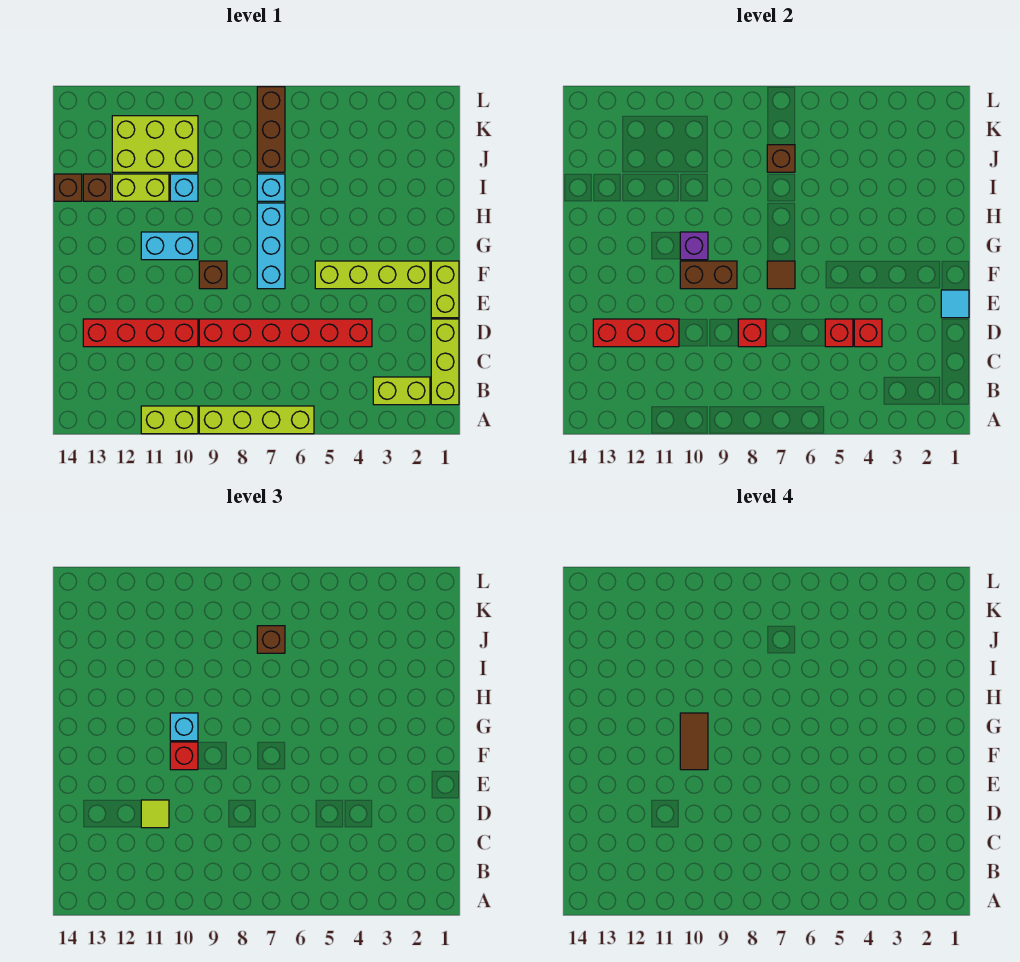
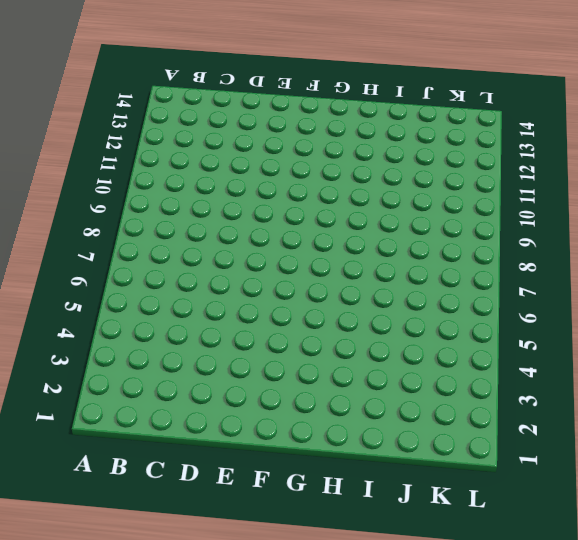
none -> lime 1x4 brick [199,406,314,434]
none -> lime 1x2 brick [141,406,198,434]
none -> lime 1x3 brick [431,319,459,405]
none -> lime 1x2 brick [373,377,430,405]

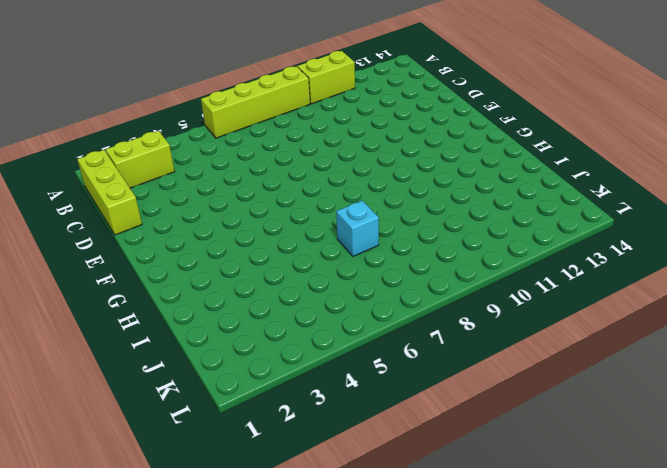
none -> red 1x6 brick [199,319,372,347]
none -> red 1x4 brick [83,319,198,347]
none -> lime 1x2 brick [431,261,459,318]
none -> lime 1x4 brick [315,261,430,289]

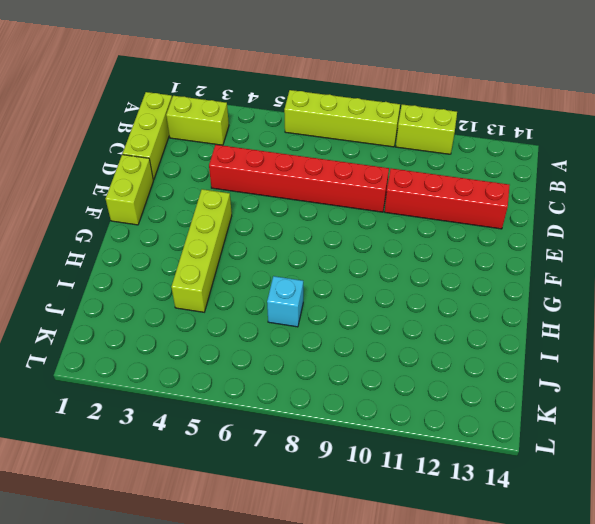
lime 1x4 brick [171,189,232,312] -> lime 1x4 brick turned to [315,261,430,289]
none -> cyan 1x3 brick [257,203,285,289]
none -> brown 1x1 brick [199,261,227,289]
none -> cyan 1x2 brick [141,232,198,260]
none -> cyan 1x1 brick [170,174,198,201]

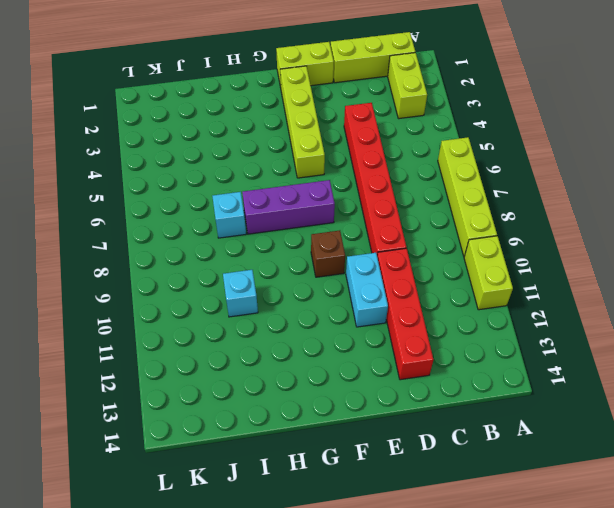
cyan 1x2 brick [346,253,388,327] -> cyan 1x2 brick moved to [141,232,198,260]
purple 1x3 brick [242,180,335,234] -> cyan 1x3 brick [257,203,285,289]
none -> lime 1x2 brick [112,174,169,201]
none -> brown 1x1 brick [83,174,111,201]
none -> brown 1x1 brick [54,174,82,201]
none -> brown 1x3 brick [257,87,285,172]

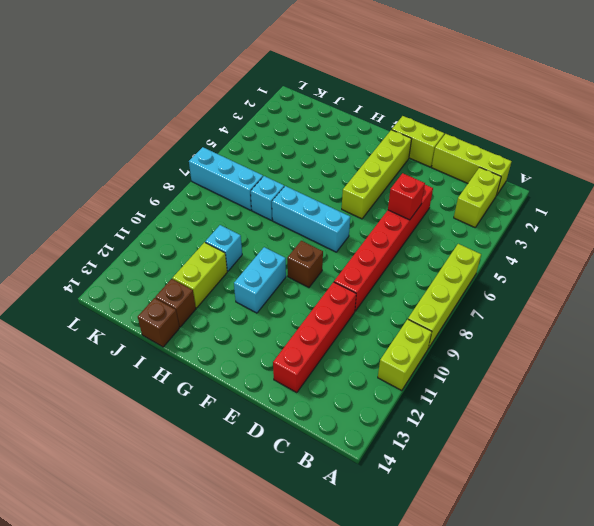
cyan 1x3 brick [189,147,263,210] -> brown 1x3 brick [257,87,285,172]
none -> lime 2x3 brick [112,116,198,172]
none -> red 1x1 brick [854,319,882,347]
none -> red 1x1 brick [738,319,766,347]
none -> red 1x3 brick [593,319,679,347]

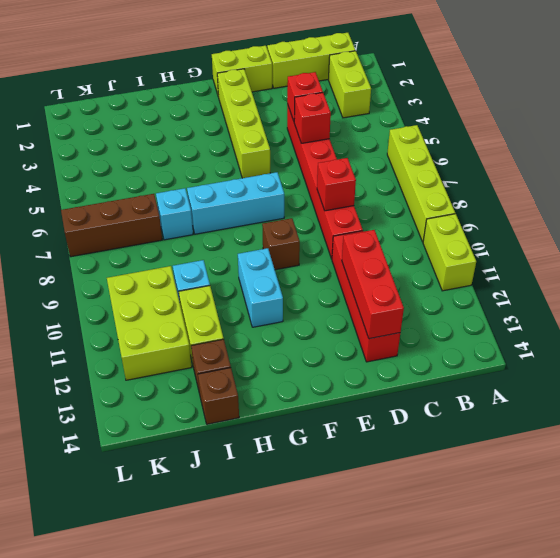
none -> cyan 1x1 tile [941,290,969,318]
none -> brown 1x1 tile [767,261,795,289]
none -> brown 1x2 brick [680,261,737,289]
none -> purple 1x1 brick [680,232,708,260]

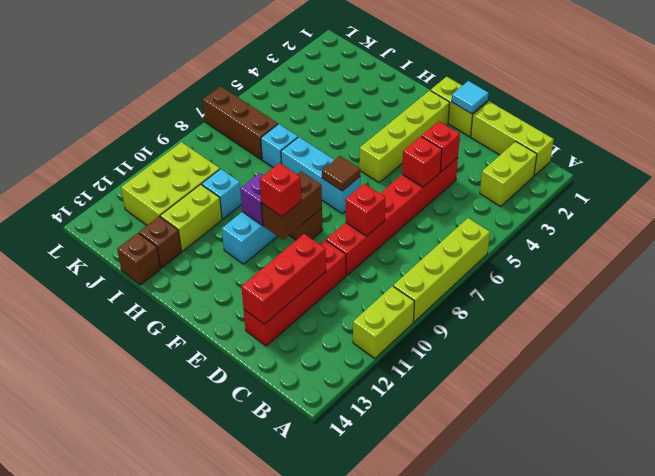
none -> brown 1x1 brick [767,145,795,172]
none -> lime 1x1 tile [141,800,169,828]
none -> cyan 1x1 brick [170,713,198,741]
none -> brown 1x1 brick [257,626,285,653]

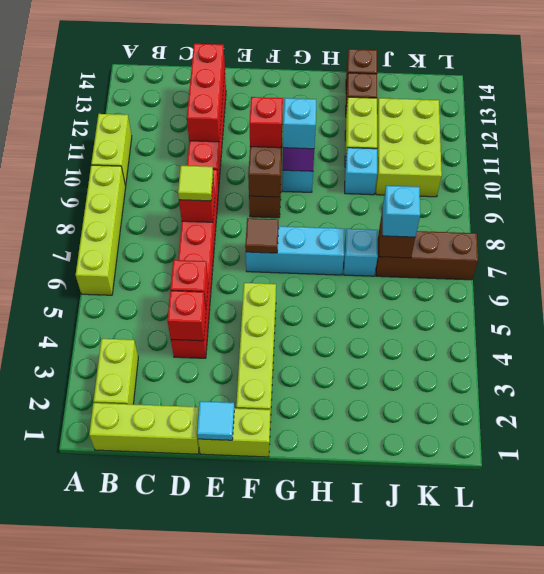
lime 1x1 tile [178,166,213,201] -> lime 1x1 tile moved to [141,800,169,828]
cyan 1x1 brick [383,186,420,237] -> brown 1x1 brick [257,626,285,653]
none -> brown 1x2 tile [680,713,708,770]

